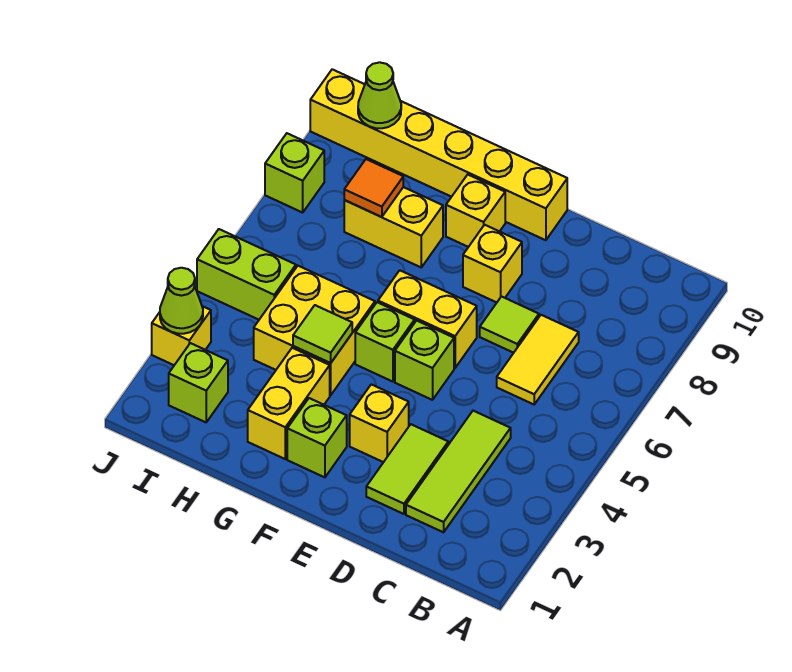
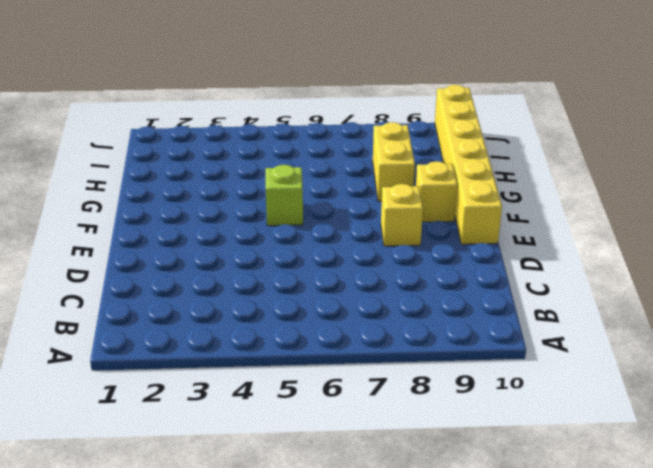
none -> lime 1x3 tile [406,411,511,532]
none -> yellow 1x2 tile [497,315,579,404]
none -> lime 1x2 tile [366,424,448,514]

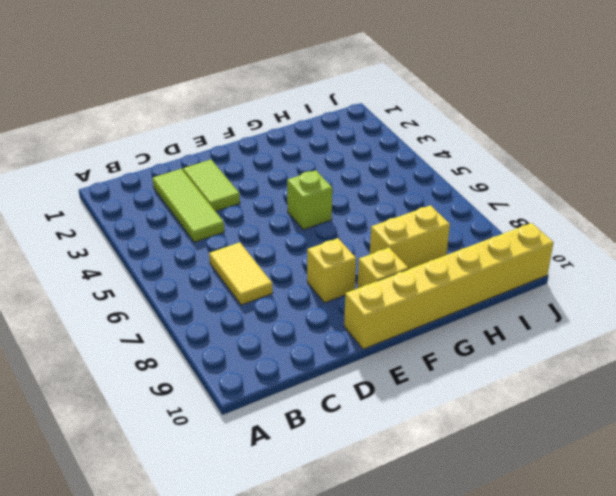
none -> lime 1x1 tile [480,297,539,353]
none -> yellow 1x1 brick [350,384,409,462]
none -> lime 1x1 brick [395,321,454,400]

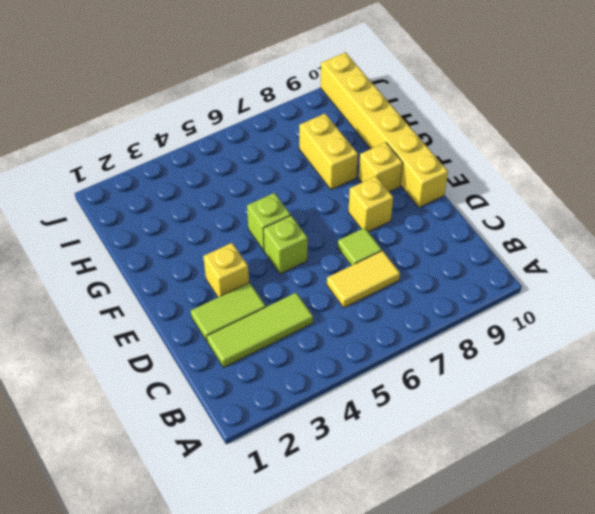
none -> yellow 1x2 brick [378,270,477,368]
none -> lime 1x1 brick [287,398,347,477]
none -> yellow 1x2 brick [248,348,330,459]

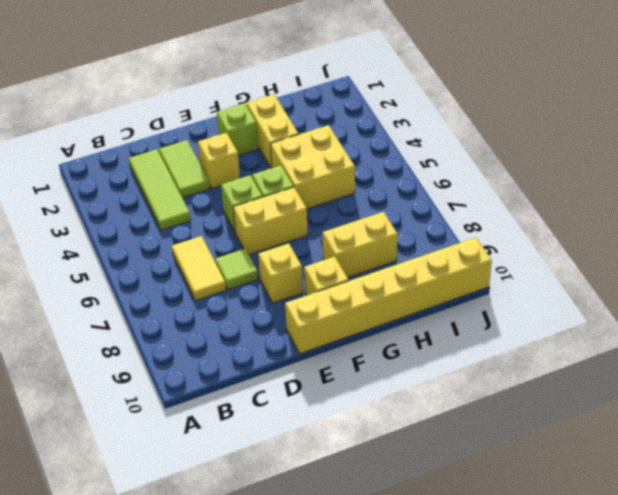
none -> lime 1x1 brick [169,343,228,422]
none -> lime 1x2 brick [197,229,296,320]
none -> yellow 1x1 brick [152,306,211,365]

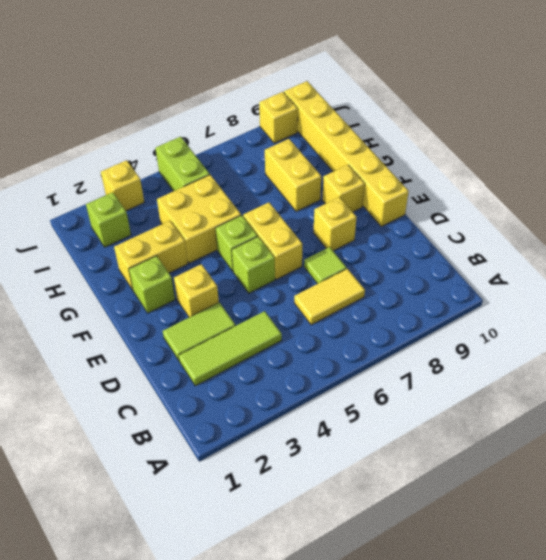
yellow 1x1 brick [259,92,298,143] -> none
none -> lime 1x1 brick [265,133,324,213]
none -> lime 1x1 tile [293,305,352,363]
none -> orange 1x1 tile [344,159,403,217]

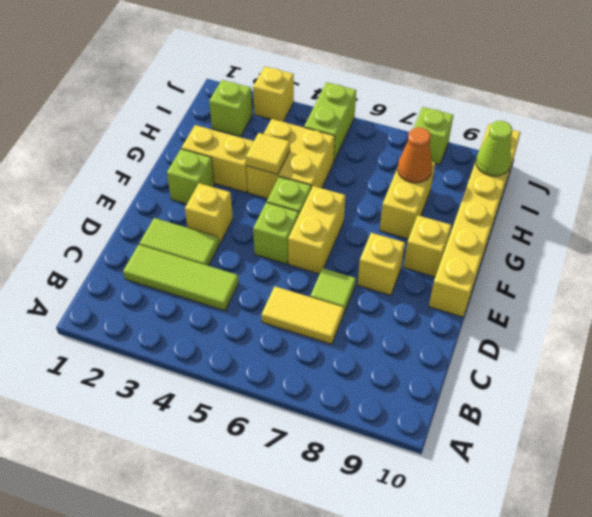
yellow 1x1 tile [246,133,290,174] -> lime 1x1 tile [293,305,352,363]
orange 1x1 cone [398,127,432,183] -> orange 1x1 tile [344,159,403,217]
none -> lime 1x1 cone [160,268,203,334]

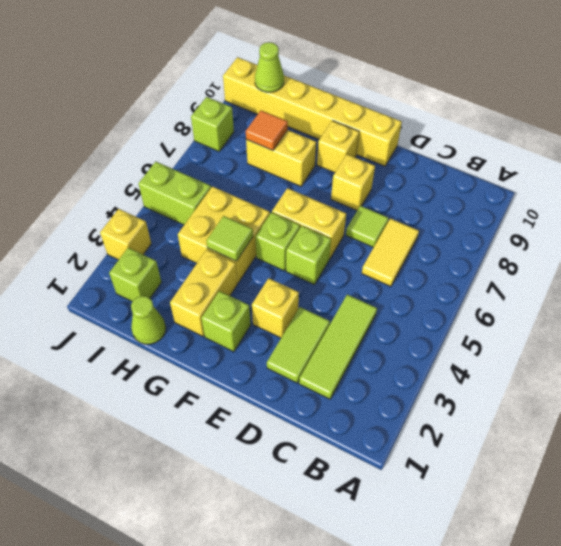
lime 1x1 cone [131,296,166,344] -> lime 1x1 cone moved to [160,268,203,334]

